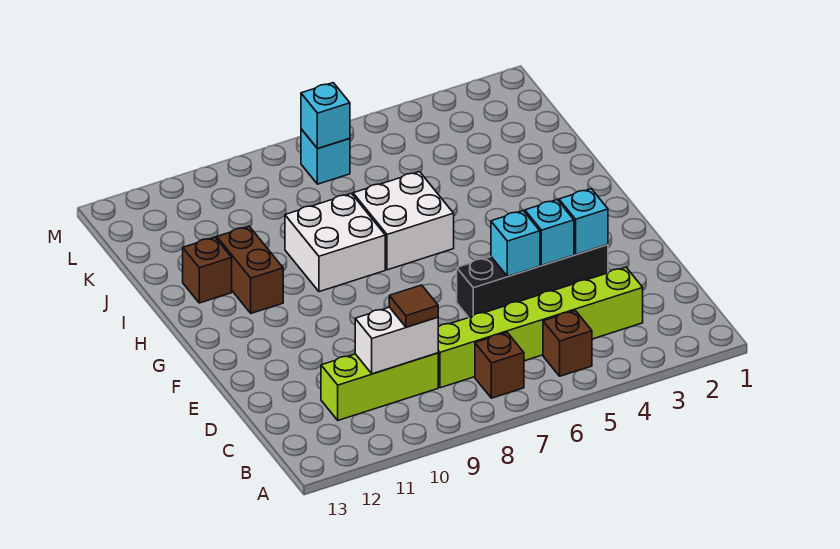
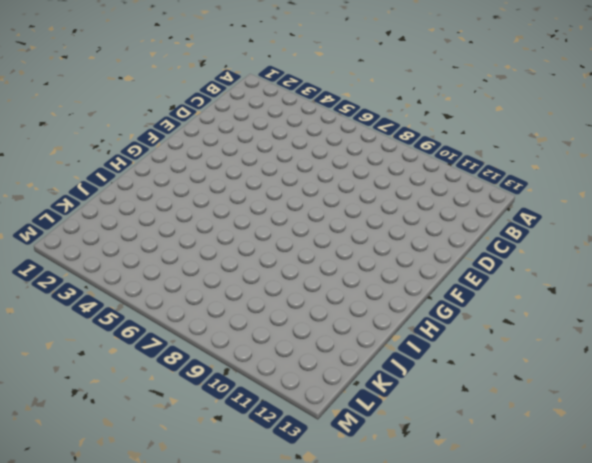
none -> brown 1x1 brick [543,311,592,376]
none -> brown 1x1 brick [475,332,524,398]
none -> lime 1x6 brick [438,267,643,388]

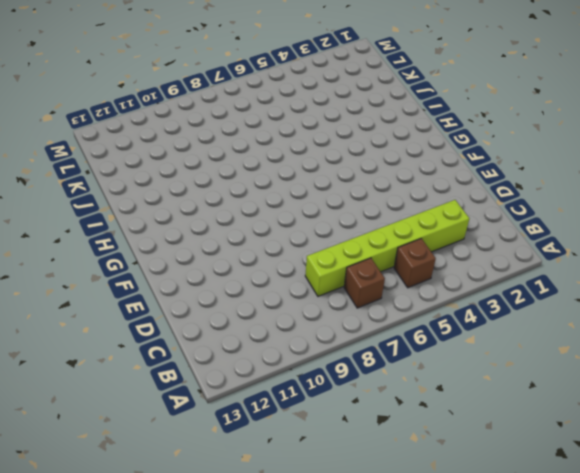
none -> lime 1x3 brick [321,353,438,420]
none -> black 1x4 brick [457,245,608,317]
none -> white 2x2 brick [353,172,454,270]

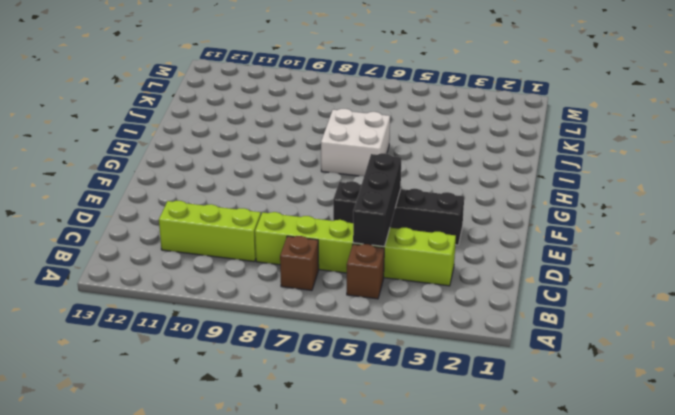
black 1x3 brick [353,153,402,247] -> cyan 1x1 brick [491,211,540,276]
none -> white 2x2 brick [285,193,385,292]
none -> brown 1x2 brick [217,226,283,313]
none -> brown 1x1 brick [183,237,232,303]

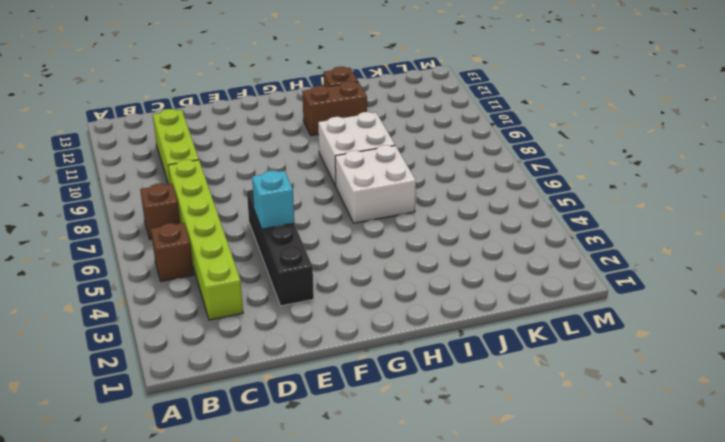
none -> cyan 1x1 brick [301,129,350,184]
none -> white 1x2 brick [355,307,438,374]
none -> cyan 1x1 brick [559,189,608,255]

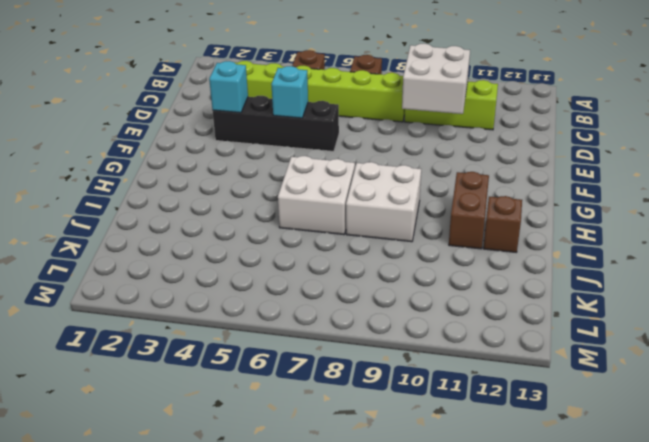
white 2x2 brick [402,44,470,114] -> white 1x2 brick [355,307,438,374]
none -> cyan 1x1 brick [301,129,350,184]
none -> cyan 1x1 brick [525,200,574,266]
none -> cyan 1x1 brick [301,83,350,149]

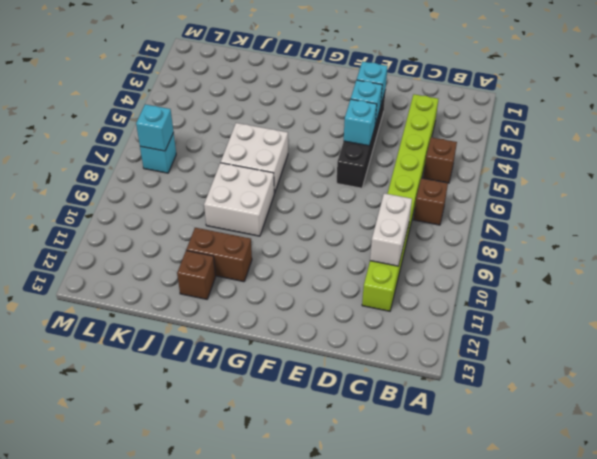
none -> brown 1x1 tile [389,285,438,327]

